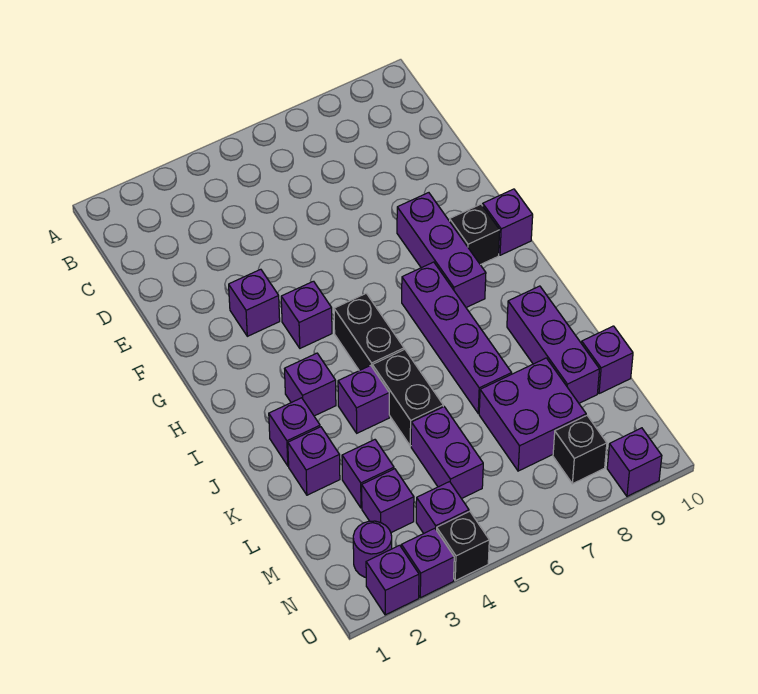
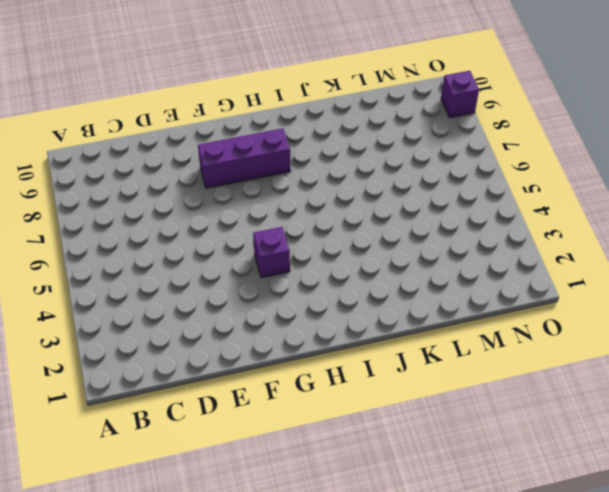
none -> purple 1x1 brick [229,269,280,336]
none -> black 1x1 brick [450,204,500,265]
none -> purple 1x1 brick [483,189,533,255]

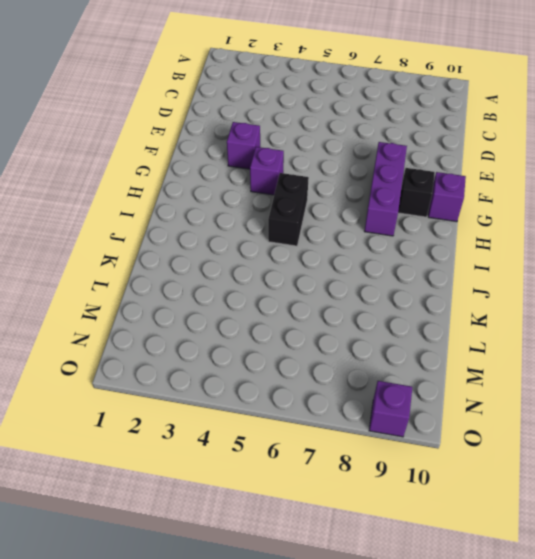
none -> purple 1x4 brick [402,262,512,413]
none -> purple 1x1 brick [285,353,336,416]
none -> purple 1x1 brick [269,398,320,466]

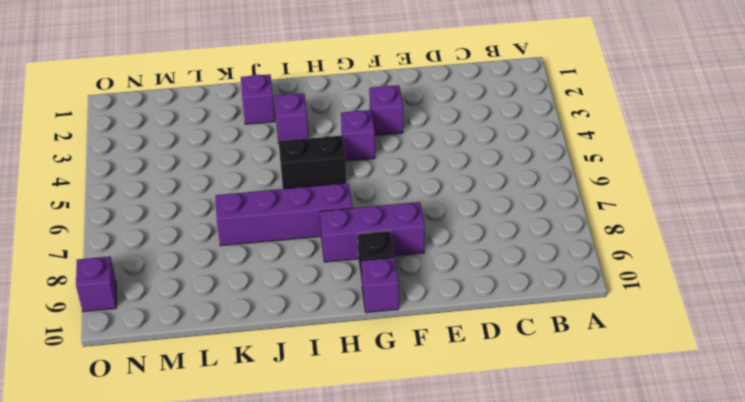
none -> purple 1x1 brick [338,365,389,433]
none -> black 1x2 brick [372,349,443,446]
none -> purple 1x3 brick [507,286,599,403]

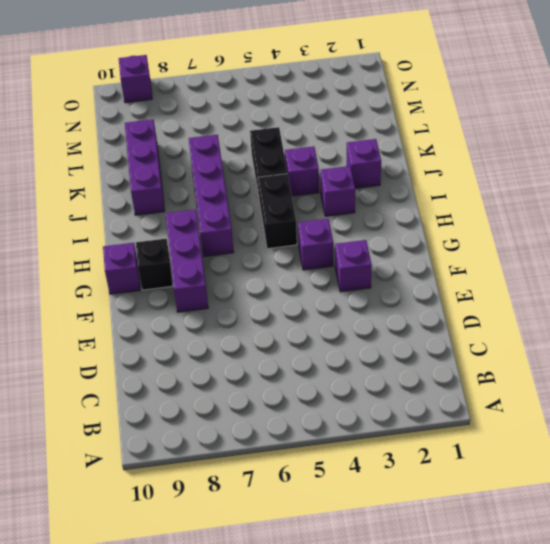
none -> purple 1x1 brick [288,427,340,495]
none -> purple 1x1 brick [342,440,394,508]
none -> purple 1x2 brick [411,407,483,499]

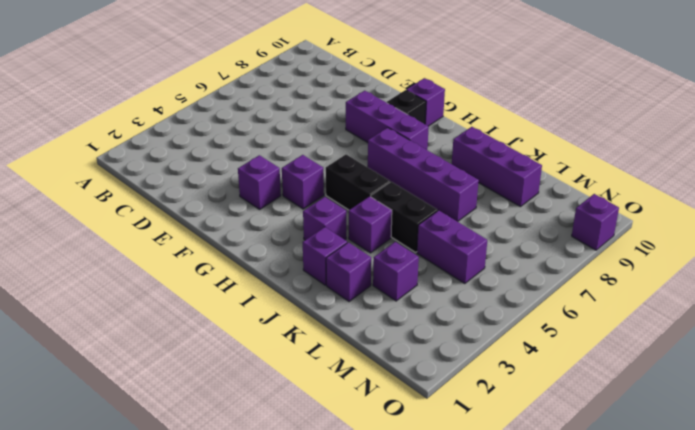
none -> purple 2x2 brick [479,358,586,471]
none -> purple 1x1 brick [582,326,633,394]
none -> purple 1x1 brick [362,469,414,533]

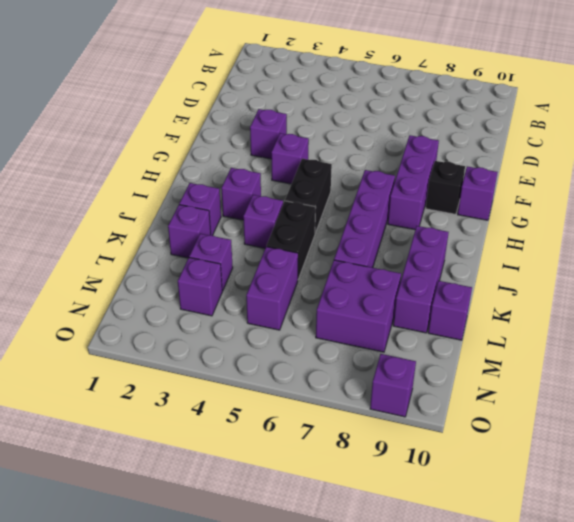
none -> purple 1x1 round brick [353,521,392,577]
none -> purple 1x1 brick [416,482,469,533]
none -> black 1x1 brick [553,416,607,484]

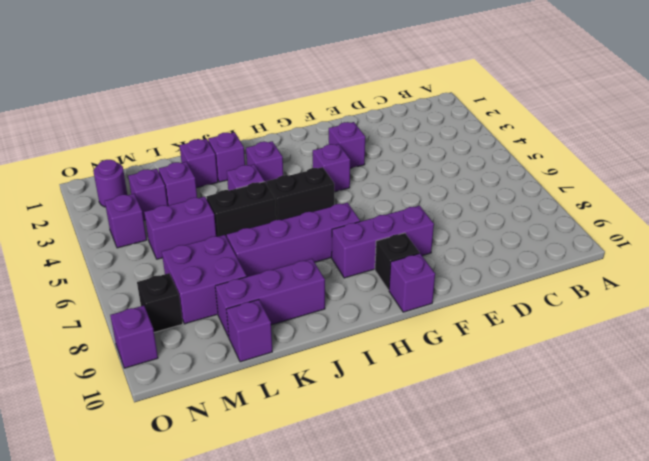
none -> purple 1x1 brick [366,545,419,615]
none -> purple 1x1 brick [401,528,454,598]
none -> black 1x1 brick [437,511,489,581]

